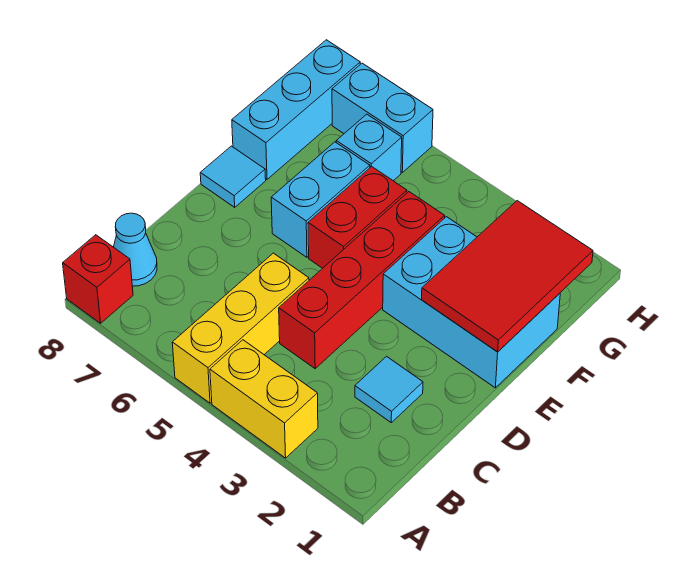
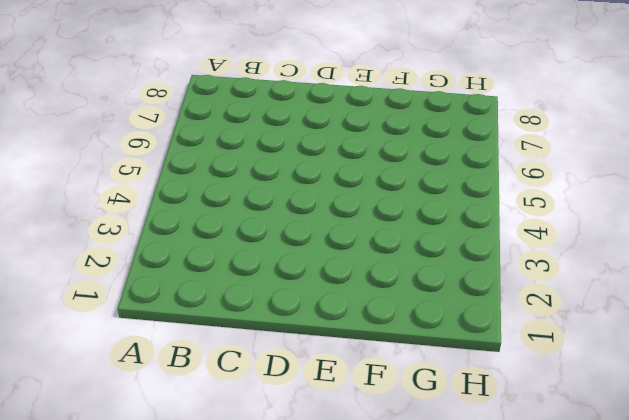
none -> yellow 1x2 brick [210,340,318,458]
none -> yellow 1x3 brick [172,253,309,403]
none -> red 1x1 brick [63,235,133,323]

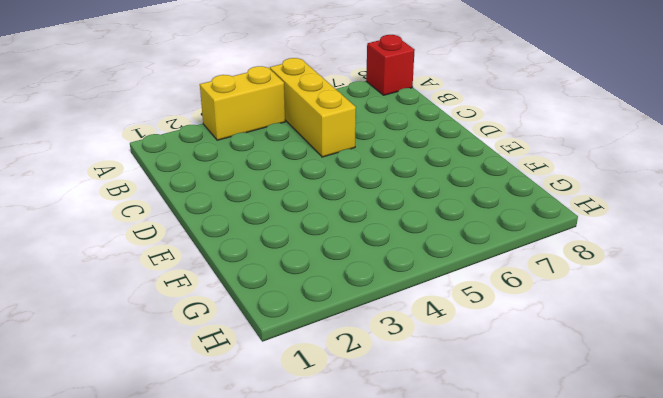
none -> cyan 1x1 cone [114,213,157,286]
none -> cyan 1x1 tile [355,356,423,422]
none -> red 1x4 brick [279,192,445,369]

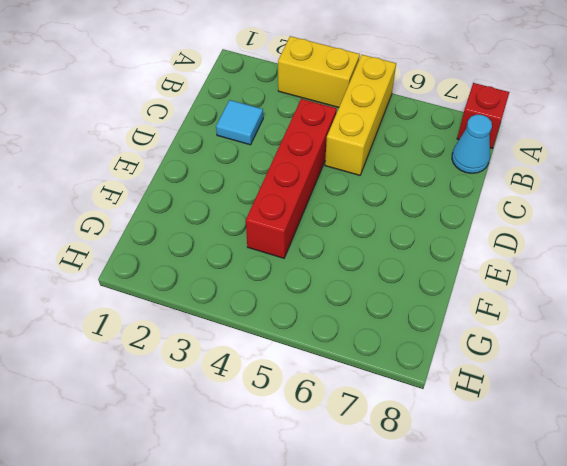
none -> cyan 2x3 brick [383,217,560,388]
none -> red 1x2 brick [308,167,407,268]
none -> cyan 1x2 brick [271,142,370,257]

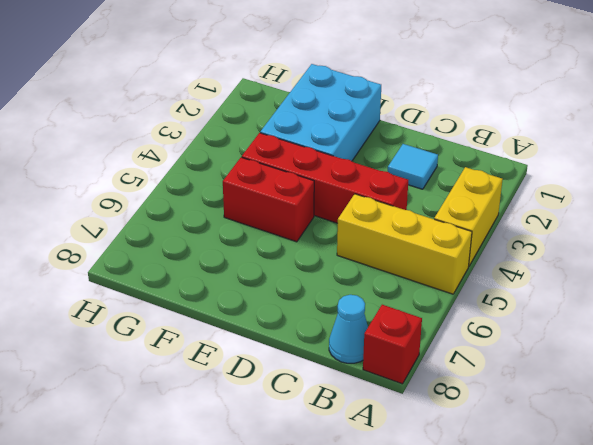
none -> cyan 1x2 brick [271,142,370,257]
none -> cyan 1x1 tile [200,146,266,207]
none -> cyan 1x3 brick [232,40,360,179]

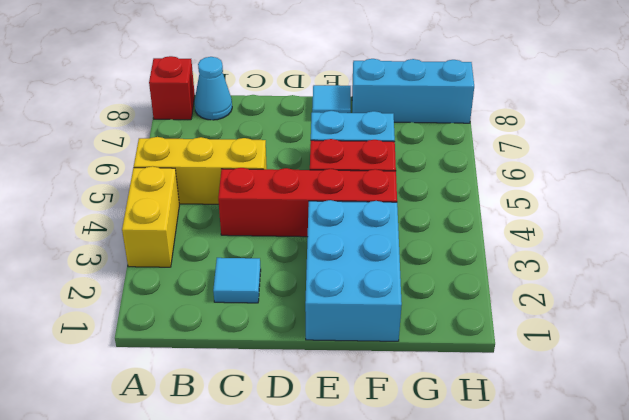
none -> cyan 1x1 brick [336,114,402,181]
none -> cyan 1x2 brick [332,63,433,172]
none -> red 2x3 tile [422,201,593,352]

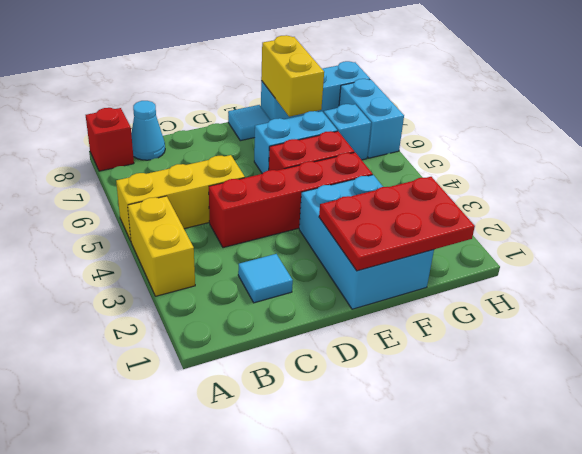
red 2x3 plate [319,177,475,271] -> red 2x3 tile [422,201,593,352]
yellow 1x2 brick [261,35,324,117] -> none

